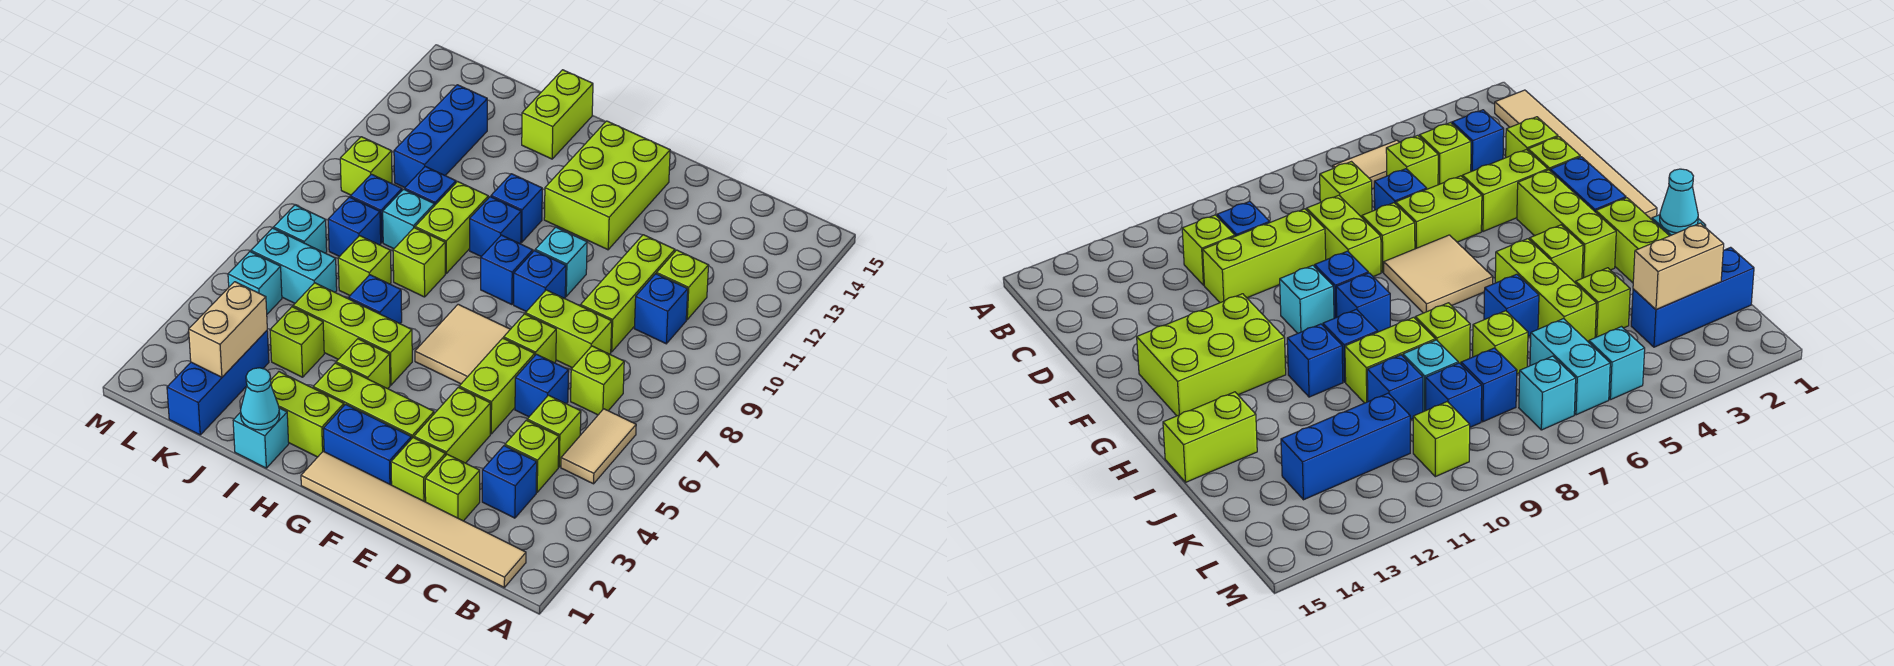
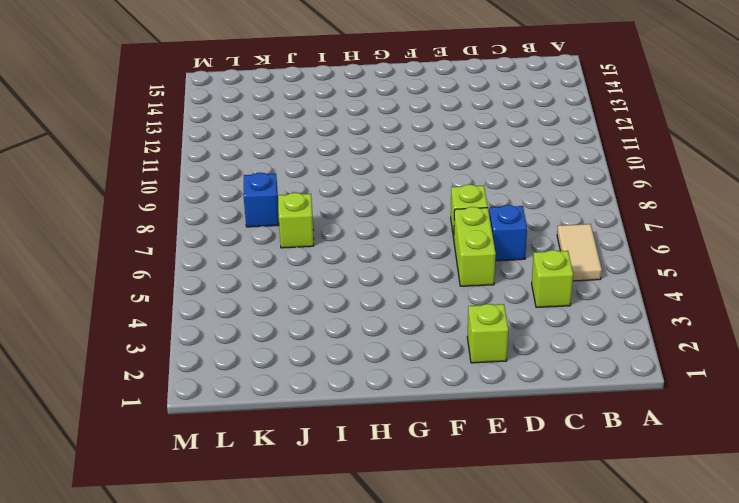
none -> tan 1x6 tile [301,451,526,587]
none -> blue 1x1 brick [482,446,537,518]
none -> lime 1x1 brick [527,395,581,467]
none -> lime 1x1 brick [571,346,624,415]

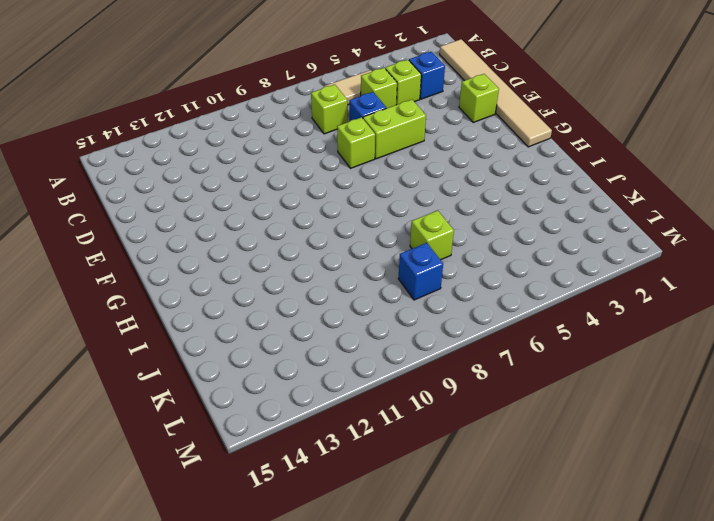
none -> blue 1x1 brick [634,274,688,344]
none -> lime 1x1 brick [657,250,709,320]
none -> lime 1x1 brick [425,454,480,521]
none -> lime 1x2 brick [525,290,612,368]

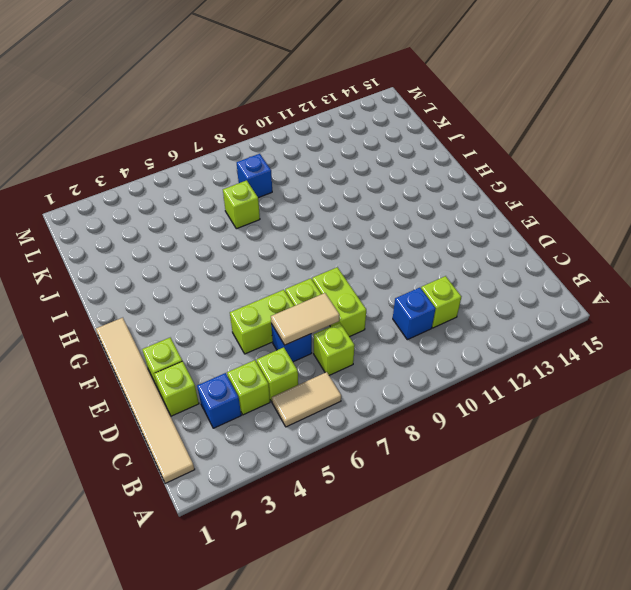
tan 1x2 tile [271,293,339,345] -> none
none -> lime 1x3 brick [581,235,675,352]
none -> lime 1x2 brick [414,387,490,463]
none -> blue 1x2 brick [323,404,411,485]
none -> lime 1x3 brick [313,363,434,439]

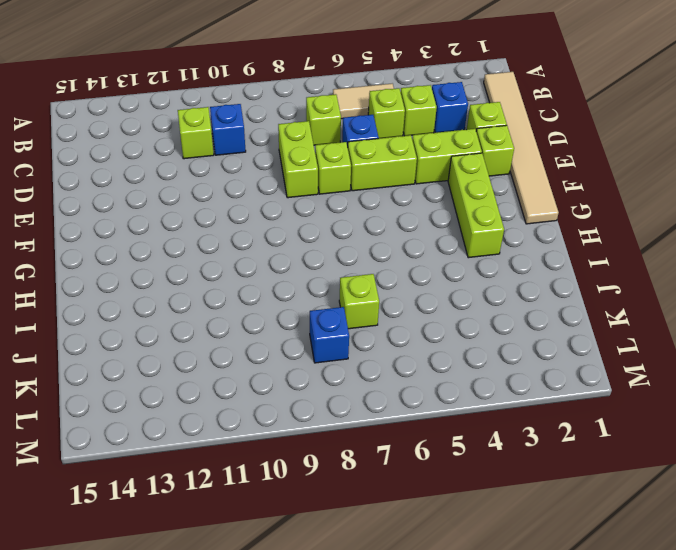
none -> lime 1x3 brick [581,235,675,352]
none -> blue 1x2 brick [323,404,411,485]
none -> tan 2x2 tile [415,304,510,384]
none -> blue 1x1 brick [514,251,566,312]

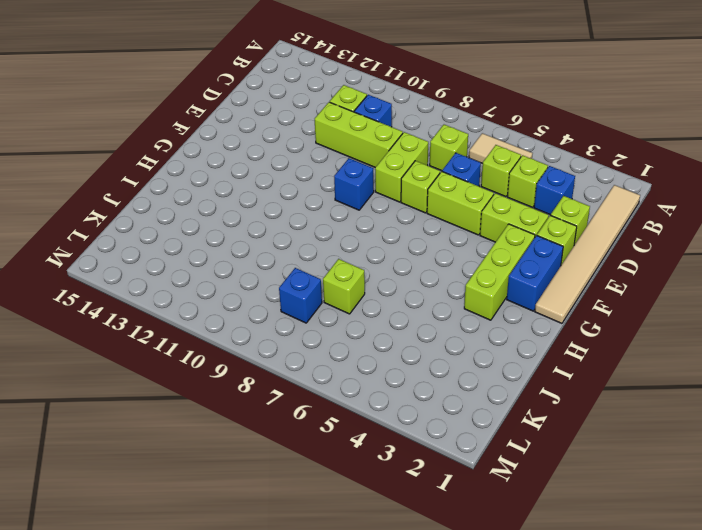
none -> tan 2x2 tile [415,304,510,384]
none -> cyan 1x1 brick [535,227,587,296]
none -> lime 2x3 brick [544,121,670,250]
none -> blue 1x1 brick [481,235,533,305]

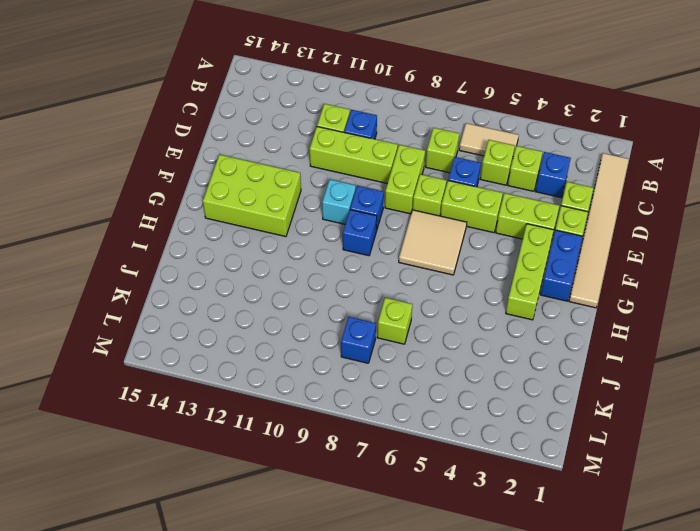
none -> lime 1x2 brick [271,372,344,457]
none -> lime 1x1 brick [336,339,390,389]
none -> lime 1x3 brick [293,283,412,385]
none -> blue 1x1 brick [470,197,521,257]

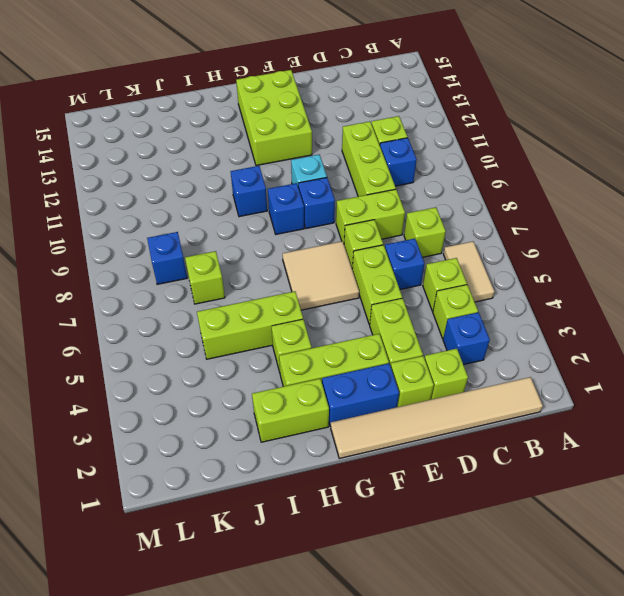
none -> blue 1x1 brick [491,174,542,242]
none -> cyan 1x1 brick [233,408,289,468]
none -> blue 1x1 brick [349,275,402,324]
none -> lime 1x1 brick [393,228,445,297]

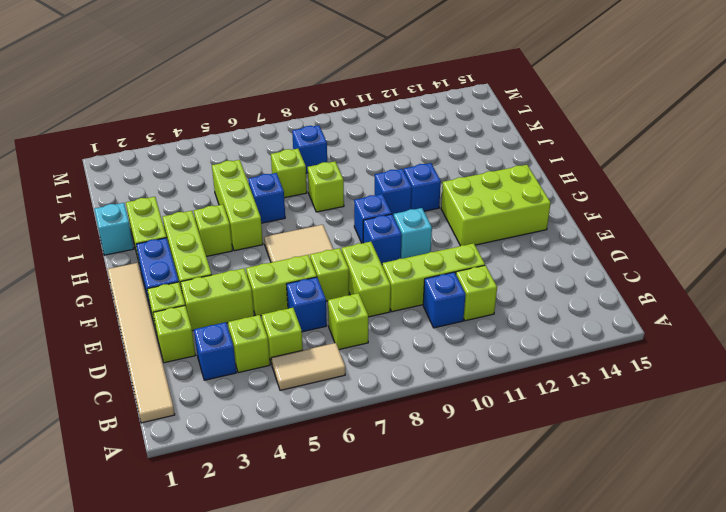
none -> lime 1x2 brick [415,182,488,273]
none -> lime 1x2 brick [522,70,593,159]
none -> lime 1x1 brick [270,307,324,377]
none -> cyan 1x1 brick [383,189,434,249]

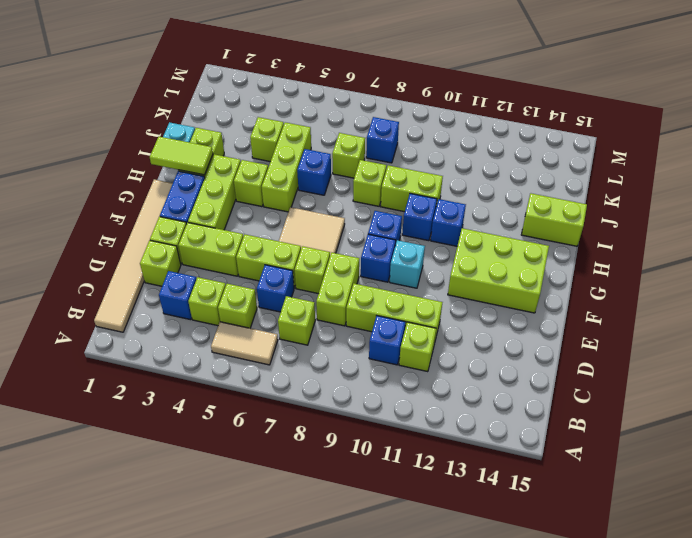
lime 1x2 tile [150,137,213,175] -> none
none -> cyan 1x1 brick [383,189,434,249]
none -> blue 1x1 brick [405,167,456,206]
none -> blue 1x3 brick [167,331,269,435]
none -> cyan 1x2 brick [251,228,337,303]

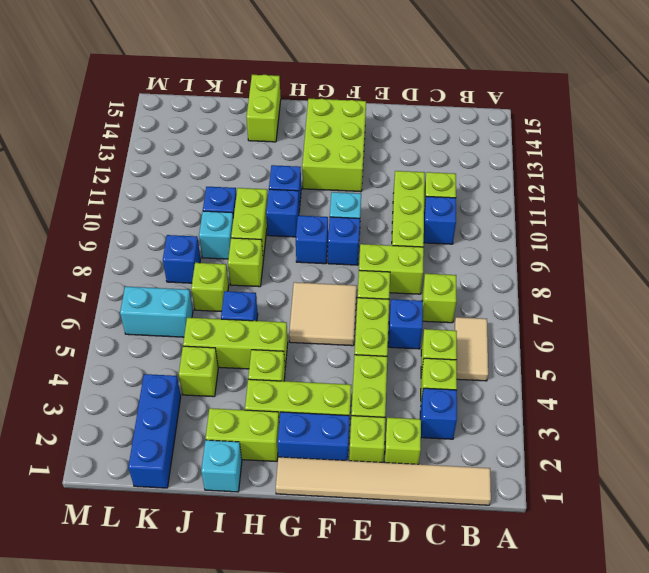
none -> blue 1x1 brick [350,174,402,243]
none -> blue 1x3 brick [394,85,487,188]
none -> cyan 1x1 brick [228,252,282,314]
none -> cyan 1x1 brick [274,205,327,253]

